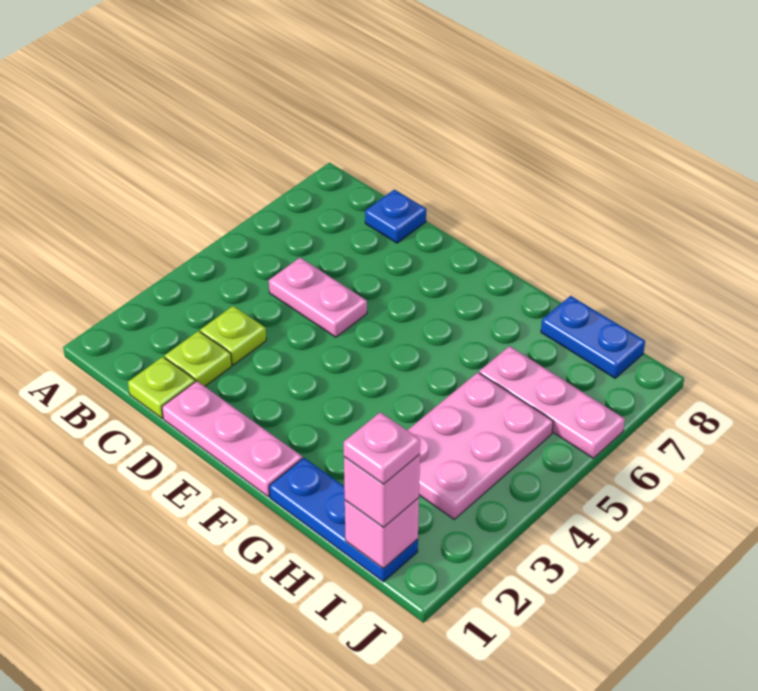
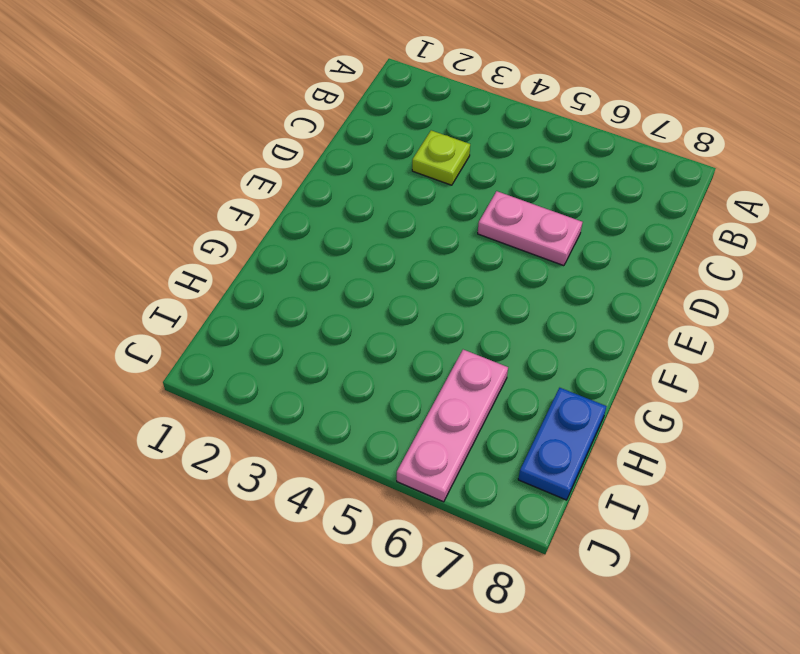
pink 1x2 plate [478,191,582,266] -> pink 1x2 plate turned to [269,258,367,337]
none -> lime 1x1 plate [128,357,195,418]
none -> lime 1x1 plate [165,331,232,386]
none -> blue 1x1 plate [365,190,426,243]

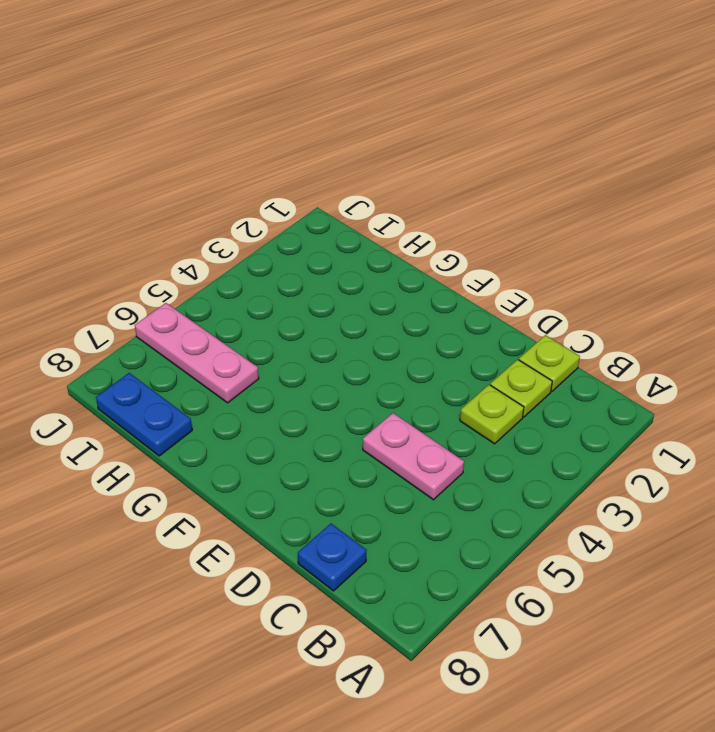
none -> pink 1x3 plate [162,381,302,497]
none -> blue 1x3 plate [269,458,418,582]
none -> pink 2x3 plate [407,372,553,519]

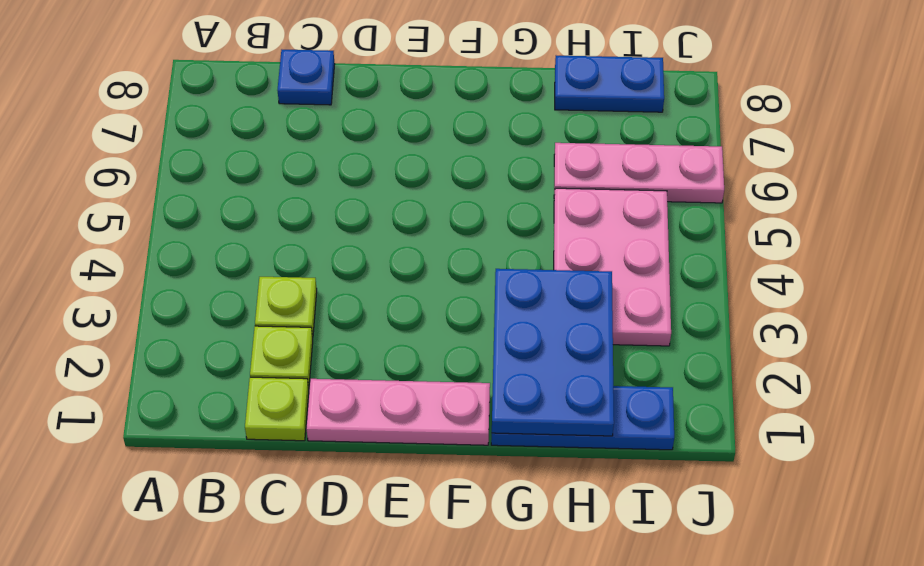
blue 2x3 plate [492,269,614,436] -> none
none -> pink 1x2 plate [269,258,367,337]
none -> pink 1x1 brick [345,498,419,569]
none -> pink 1x1 brick [344,454,420,528]

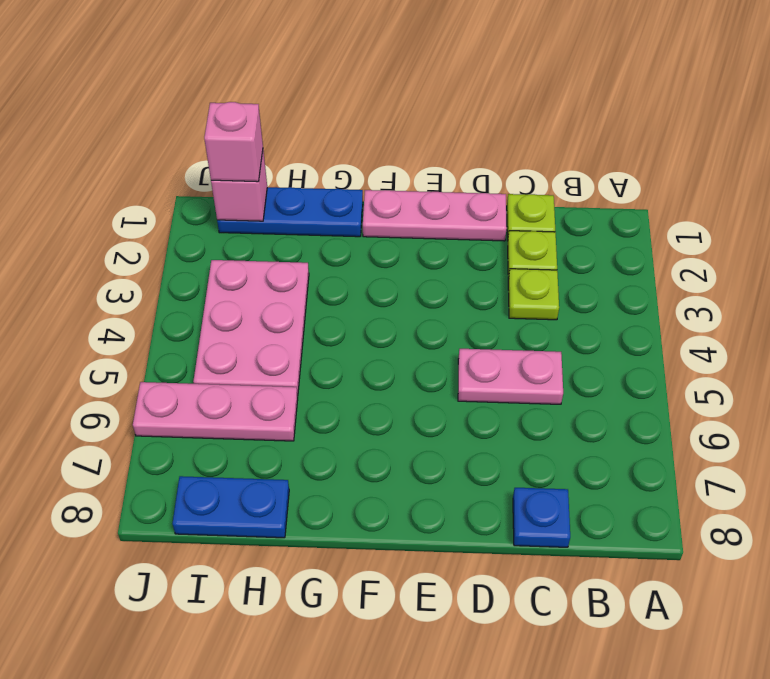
none -> pink 1x1 plate [344,412,420,484]

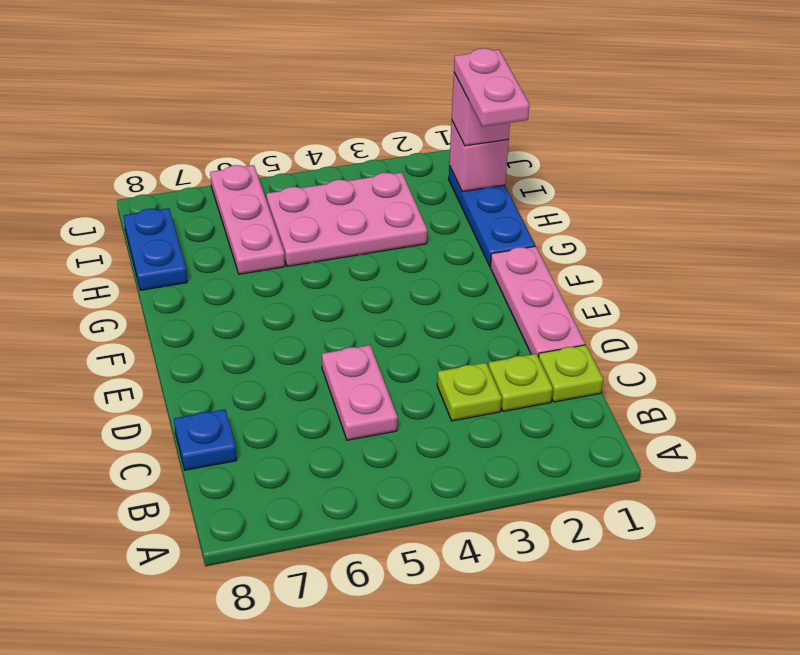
pink 1x2 plate [454,48,529,127] -> pink 1x1 plate [344,412,420,484]

